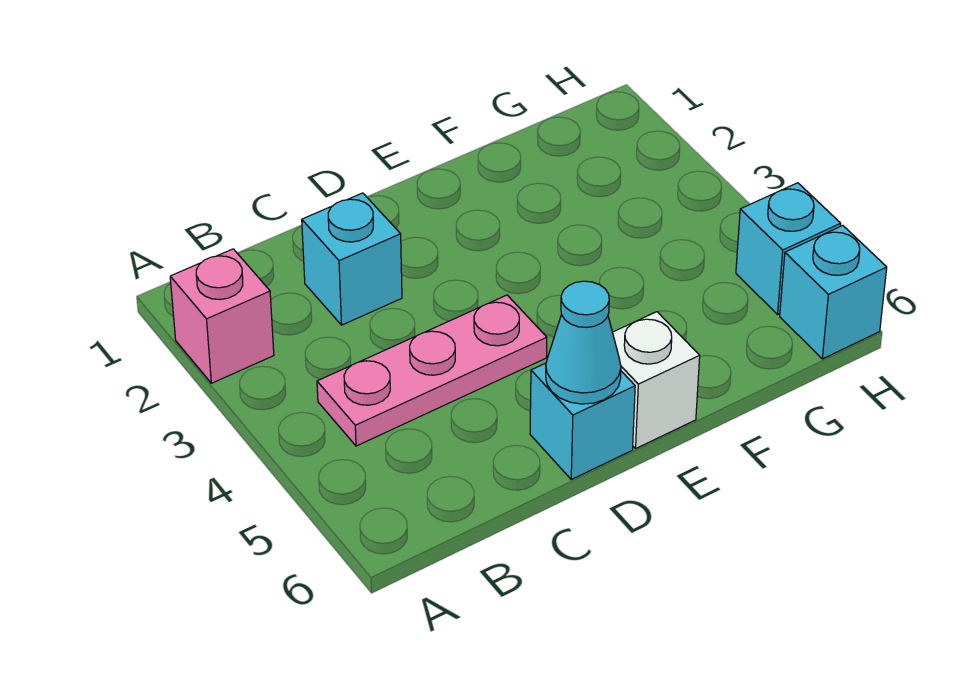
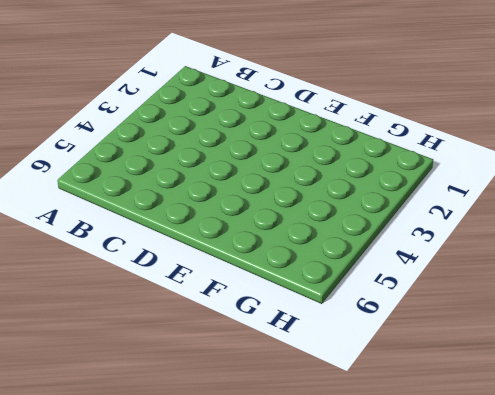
none -> pink 1x1 brick [170,249,274,383]
none -> pink 1x3 plate [317,295,547,446]

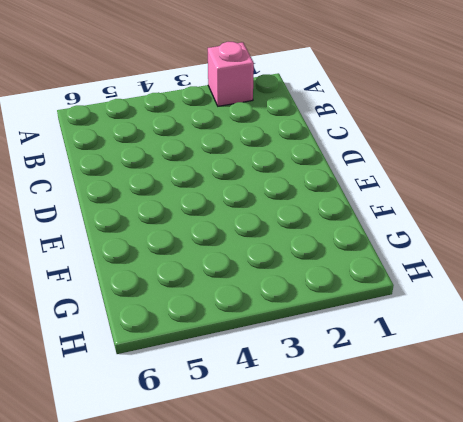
none -> pink 1x3 plate [317,295,547,446]
none -> cyan 1x1 brick [302,193,402,325]

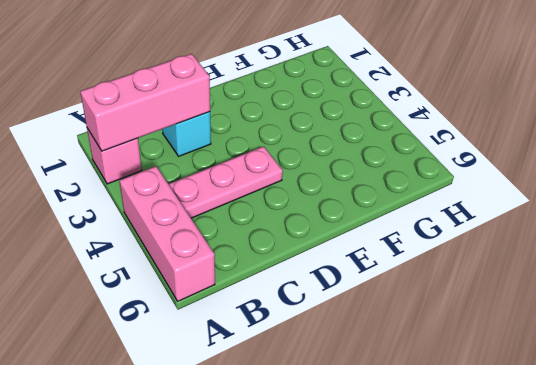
pink 1x3 brick [80,54,210,151] -> none
pink 1x3 brick [120,166,215,301] -> none
none -> cyan 1x1 brick [530,363,635,479]
none -> white 1x1 brick [613,312,700,448]

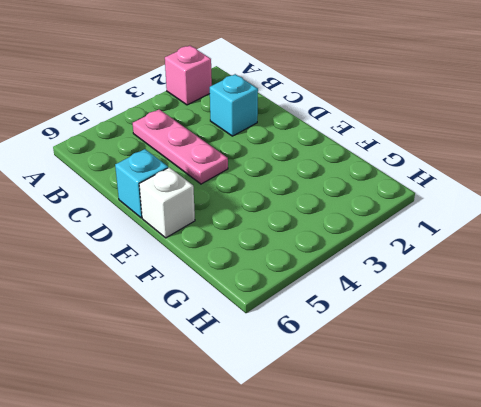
none -> cyan 1x1 brick [736,183,841,314]
none -> cyan 1x1 brick [780,226,887,359]

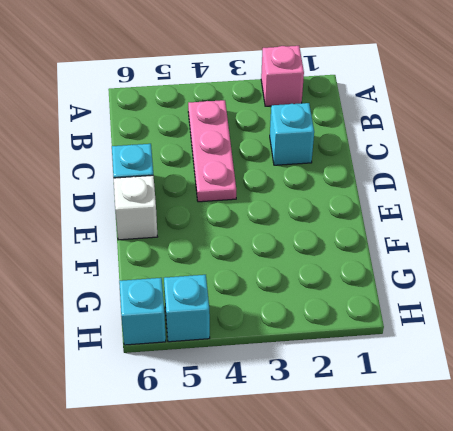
none -> cyan 1x1 cone [546,281,621,404]

